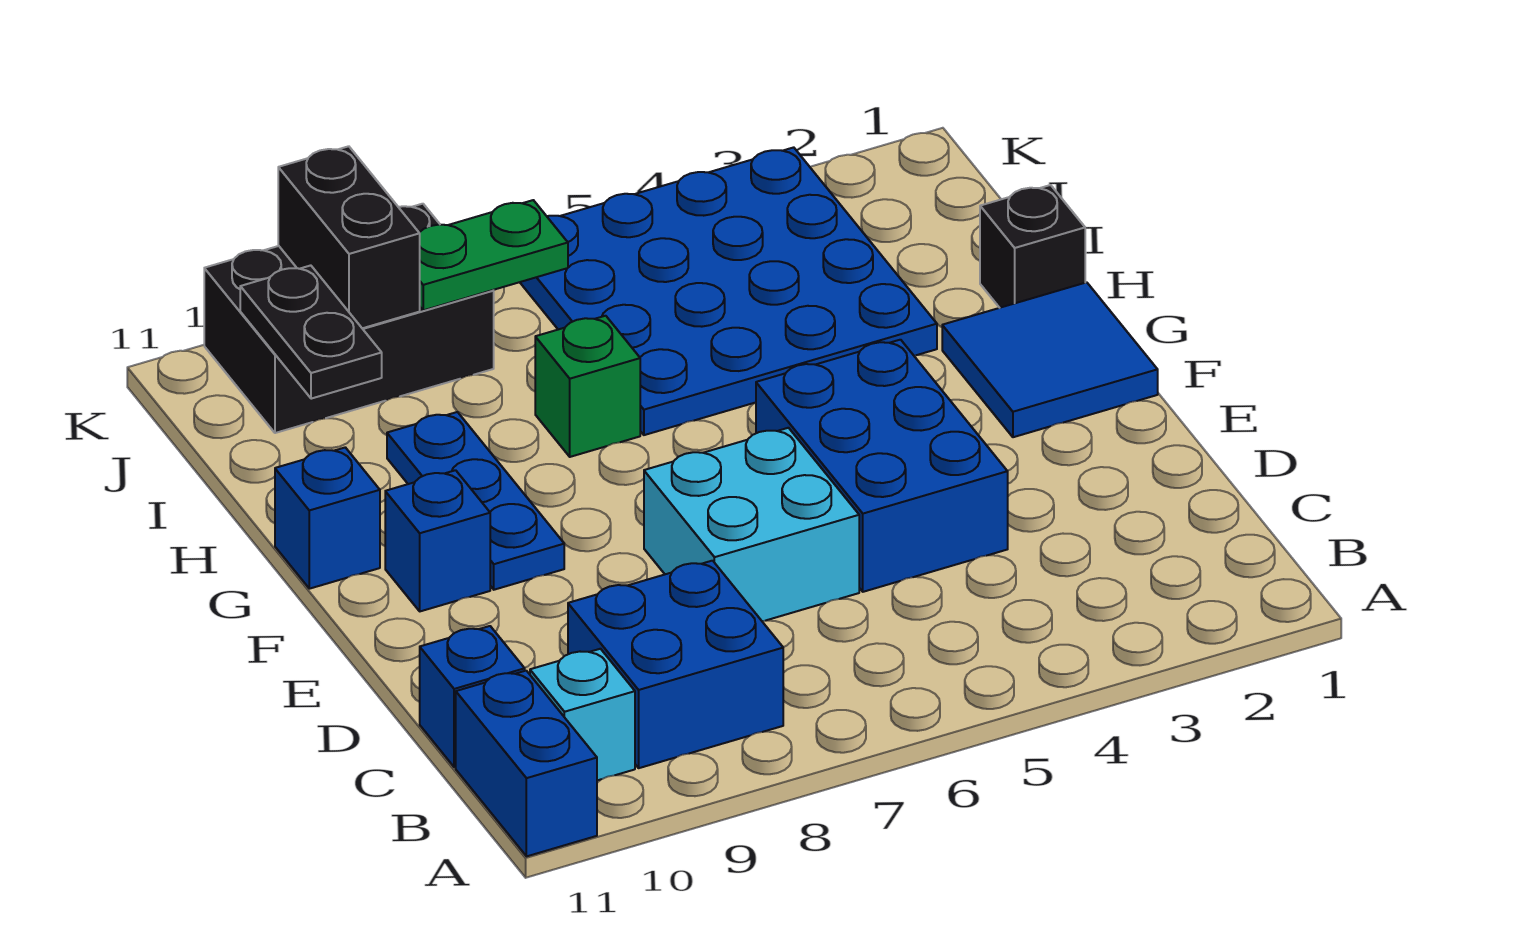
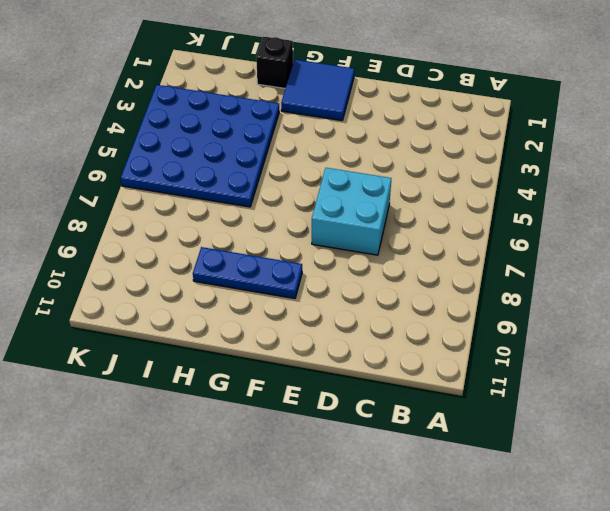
none -> blue 1x2 brick [456,671,597,856]
none -> blue 2x2 brick [568,561,783,768]
none -> cyan 1x1 brick [530,649,635,780]

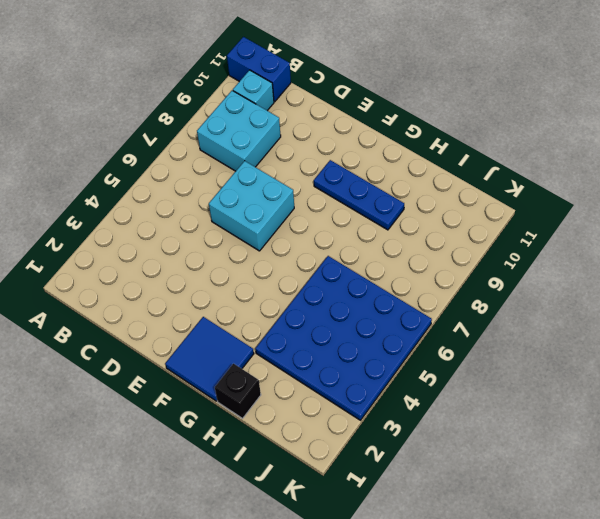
cyan 2x2 brick [197,91,281,171] -> blue 2x2 brick [568,561,783,768]
none -> blue 1x1 brick [420,626,525,767]
none -> blue 2x3 brick [756,340,1008,592]
none -> blue 1x1 brick [385,470,490,611]

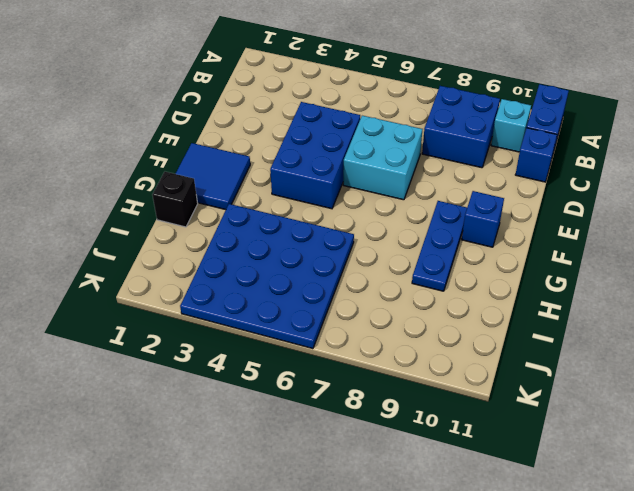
none -> blue 1x1 brick [275,447,380,589]
none -> green 1x1 brick [535,316,640,457]
none -> black 2x3 brick [204,204,494,433]

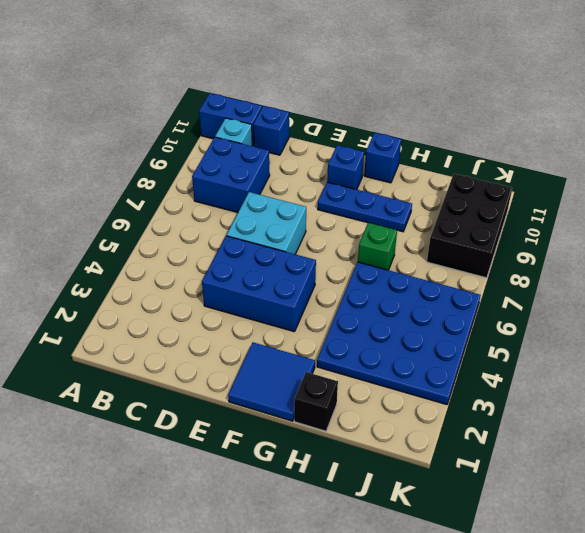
none -> black 1x2 plate [240,265,382,399]
none -> green 1x2 plate [420,200,568,310]
none -> black 1x2 brick [278,146,420,328]

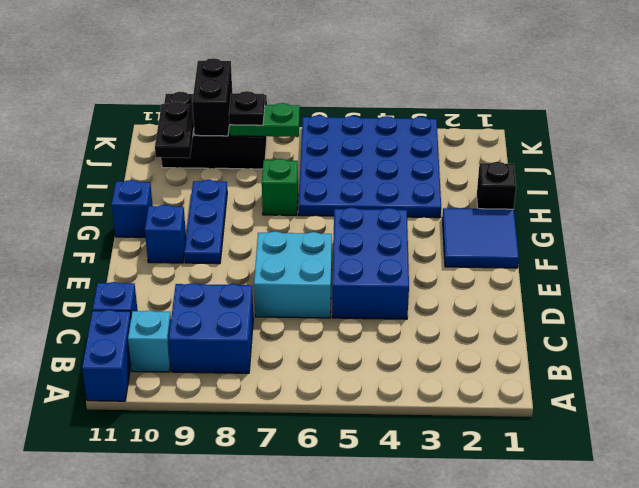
black 1x1 plate [229,91,265,125] -> none

